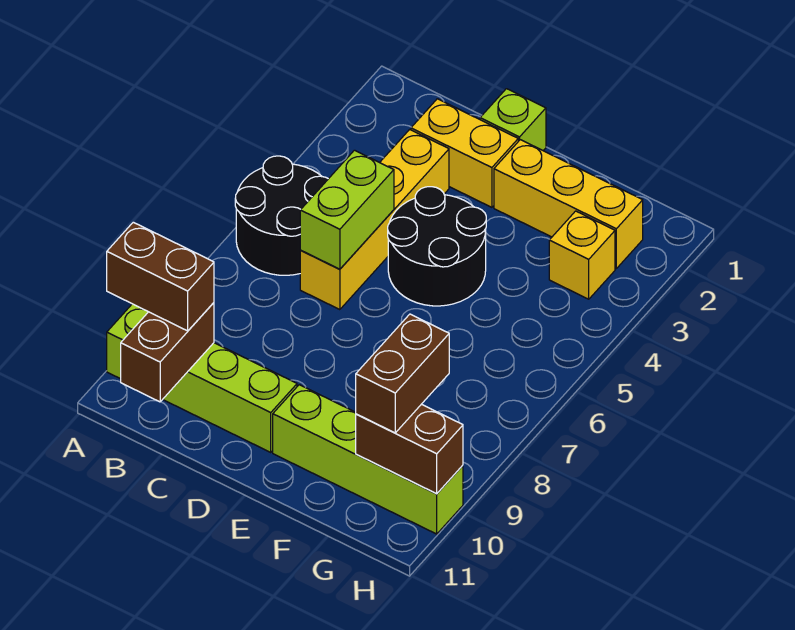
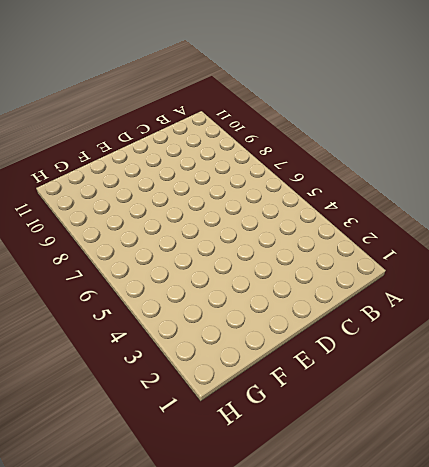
none -> black 2x2 round brick [235,156,328,275]
none -> lime 1x4 brick [107,304,297,452]
none -> yellow 1x2 brick [411,99,518,207]

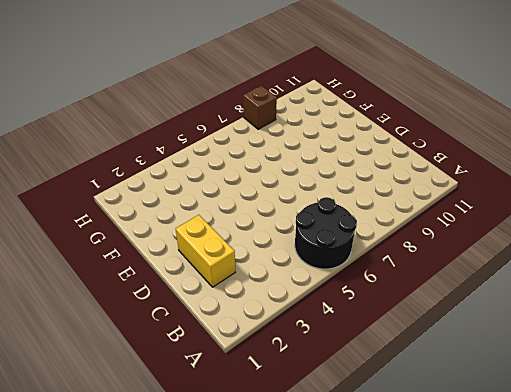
brown 1x1 brick [243,86,277,129] -> none
none -> lime 1x4 brick [107,304,297,452]
none -> yellow 1x4 brick [300,129,449,310]
none -> lime 1x1 brick [480,89,546,151]

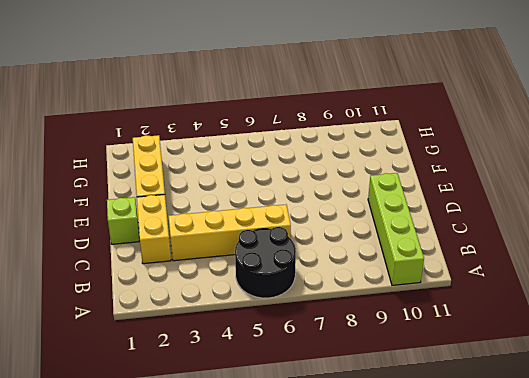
none -> black 2x2 round brick [388,187,486,306]
none -> lime 1x4 brick [273,385,463,534]
none -> yellow 1x1 brick [549,211,615,299]

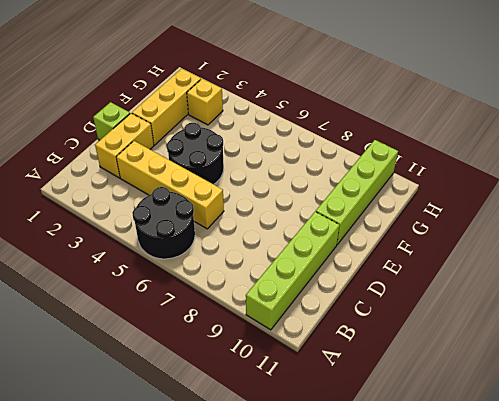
none -> brown 1x2 brick [121,303,214,402]
none -> lime 1x2 brick [300,150,394,269]
none -> brown 1x2 brick [356,404,463,494]

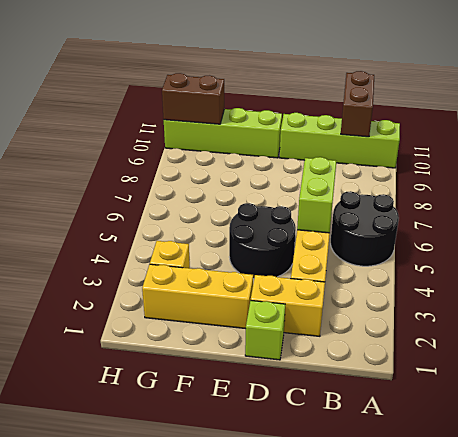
none -> brown 1x2 brick [107,222,214,331]
none -> brown 1x2 brick [356,314,449,433]

